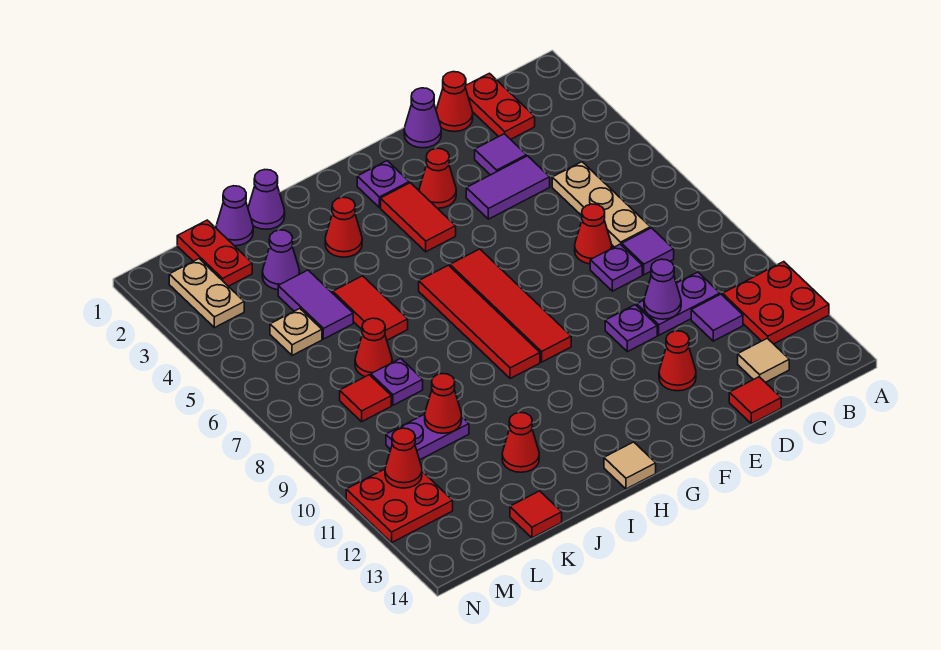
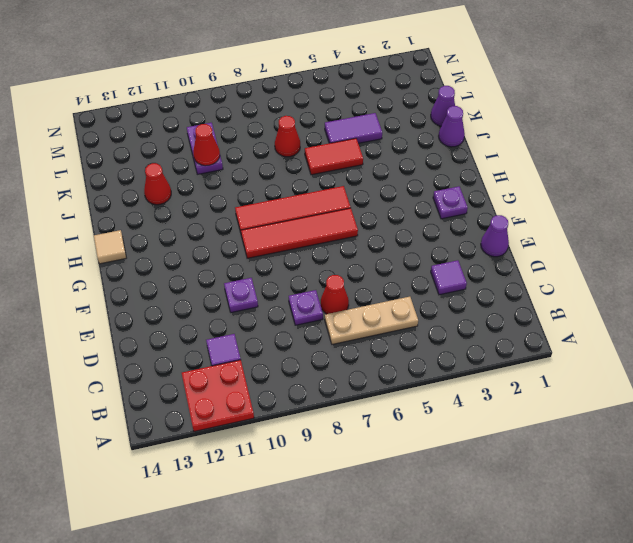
none -> red 1x2 plate [465,73,535,139]
none -> purple 1x1 tile [622,228,674,275]
none -> purple 1x2 plate [637,272,720,335]
none -> tan 1x1 tile [738,338,789,382]

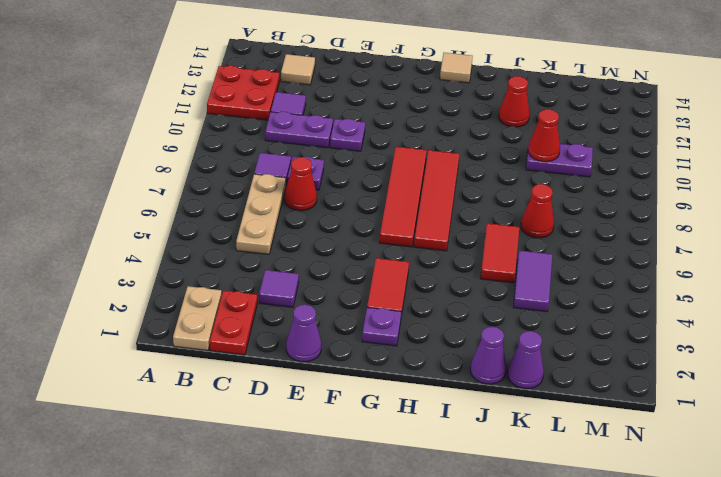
tan 1x2 plate [173,286,222,350] -> tan 1x2 plate moved to [169,259,244,328]
none -> red 1x1 cone [436,72,473,132]
none -> purple 1x2 tile [466,156,550,219]
none -> red 1x1 tile [729,377,781,424]
none -> red 1x1 cone [659,331,696,391]

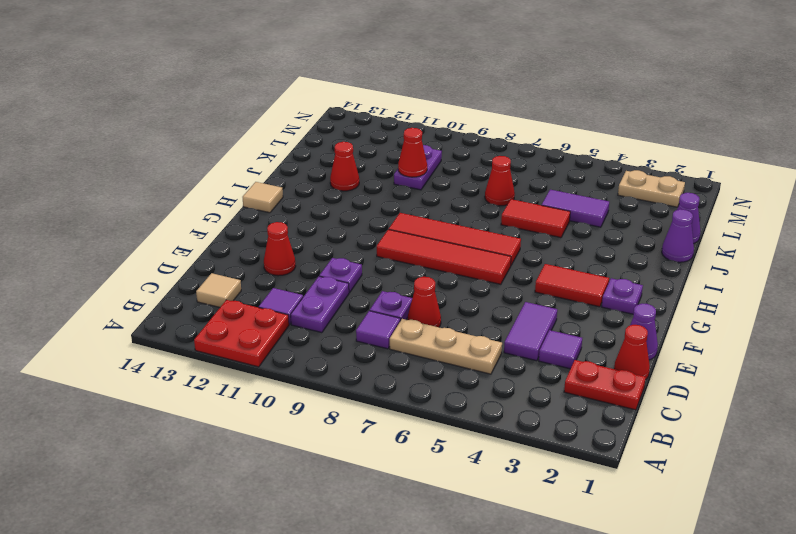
none -> red 1x1 tile [729,377,781,424]
none -> red 1x1 cone [419,148,456,208]
none -> red 1x1 cone [325,197,362,257]
none -> purple 1x1 cone [262,230,300,290]

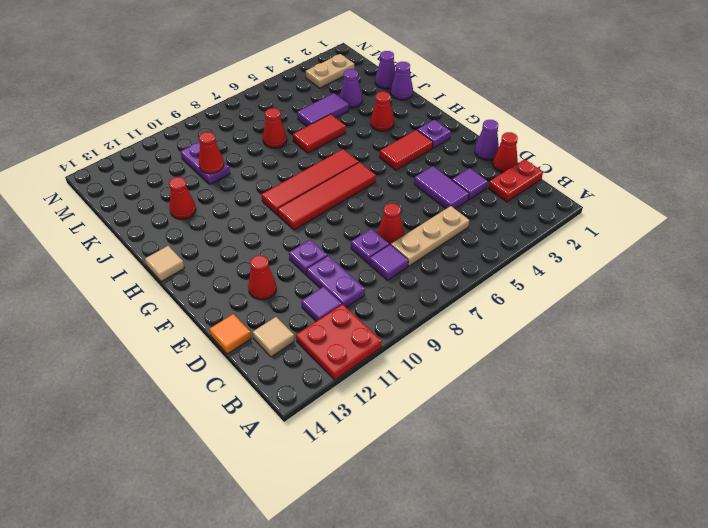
orange 1x1 tile [209,314,251,354] -> red 1x1 tile [729,377,781,424]
none -> red 1x1 cone [419,148,456,208]
none -> purple 1x1 plate [371,358,423,405]
none -> red 1x1 tile [510,491,562,538]
none -> red 1x2 plate [177,220,252,286]

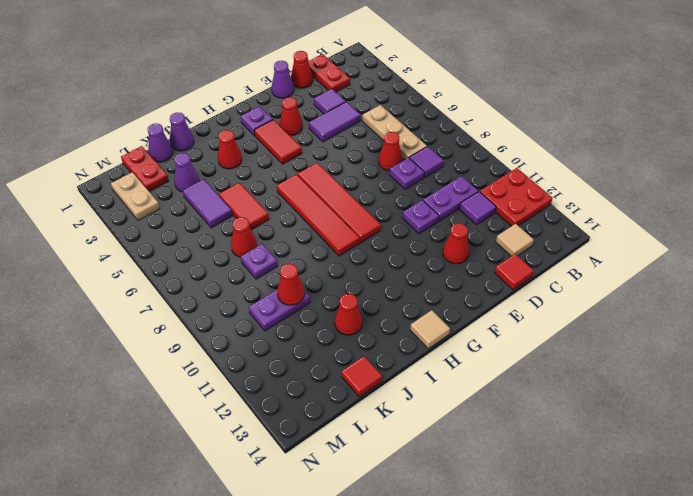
none -> tan 1x1 plate [270,309,322,355]
none -> red 1x1 tile [340,375,391,422]
none -> red 2x2 plate [346,469,453,543]
none -> purple 1x1 cone [644,259,681,319]

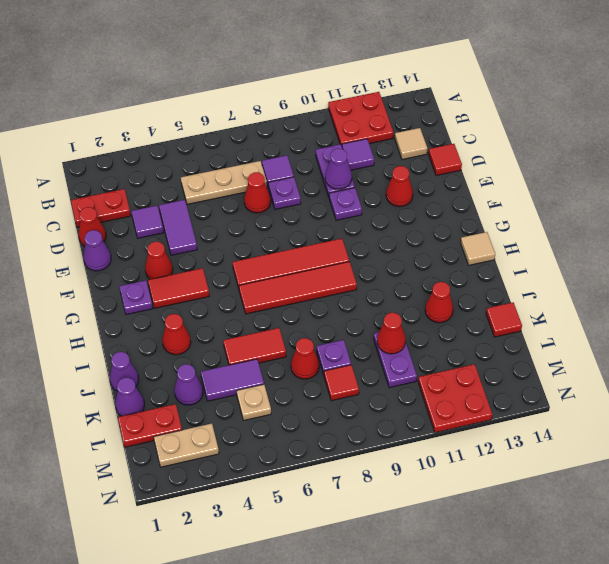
none -> red 1x1 cone [385,428,422,488]

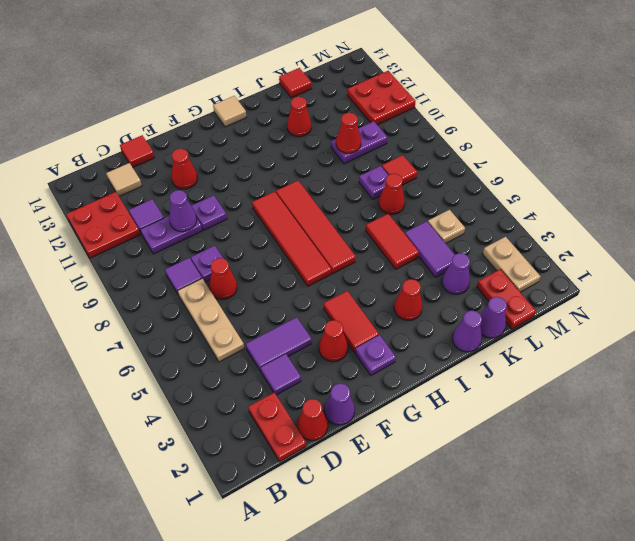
none -> red 1x1 cone [385,428,422,488]

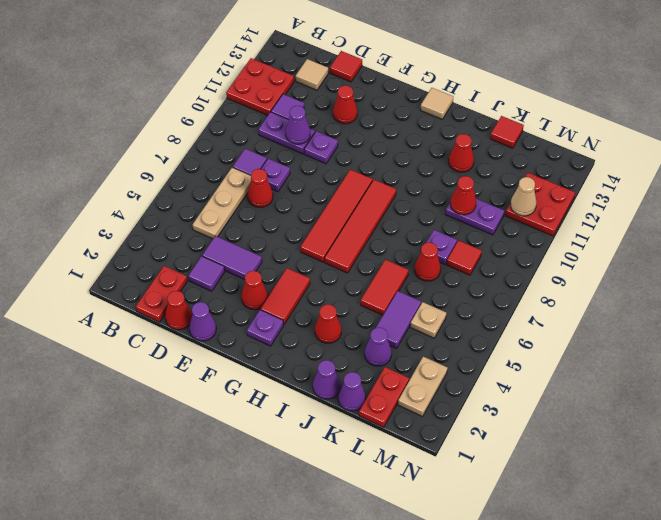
tan 1x1 cone [511,177,536,216] -> red 1x1 cone [385,428,422,488]

